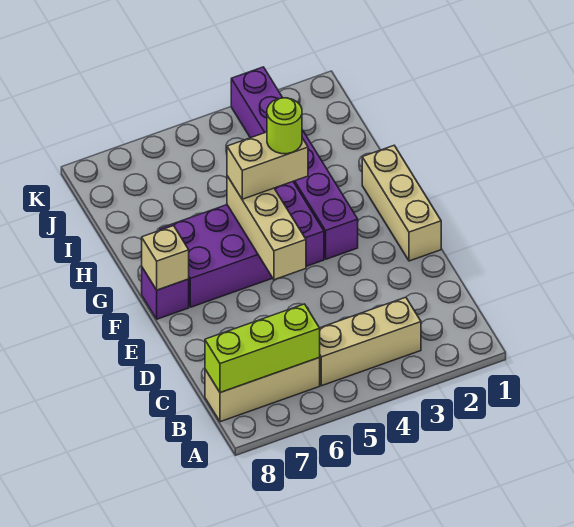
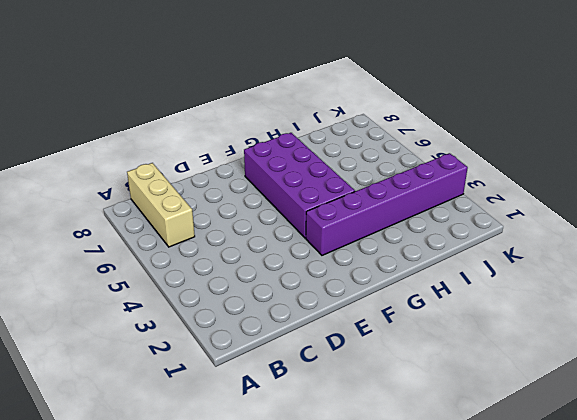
none -> tan 1x3 brick [319,297,421,386]
none -> tan 1x3 brick [362,146,441,261]

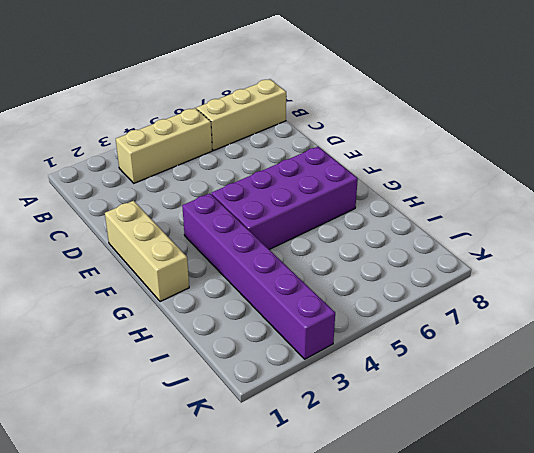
none -> purple 1x1 brick [142,268,189,319]
none -> lime 1x3 brick [205,304,320,393]

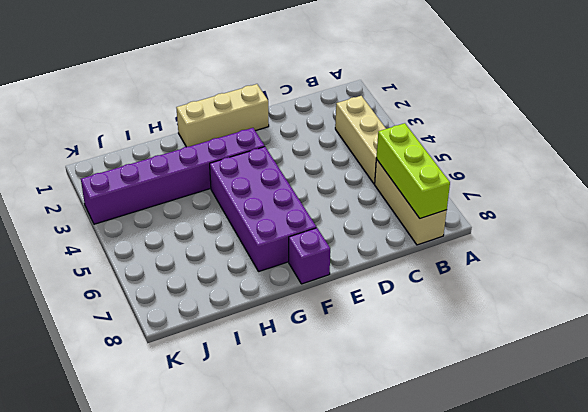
none -> tan 1x3 brick [227,176,306,280]
none -> tan 1x1 brick [142,226,189,290]

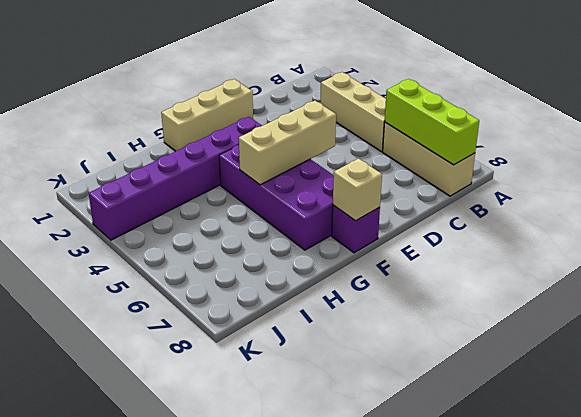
none -> tan 1x2 brick [227,132,308,199]
none -> lime 1x1 round brick [267,98,302,154]

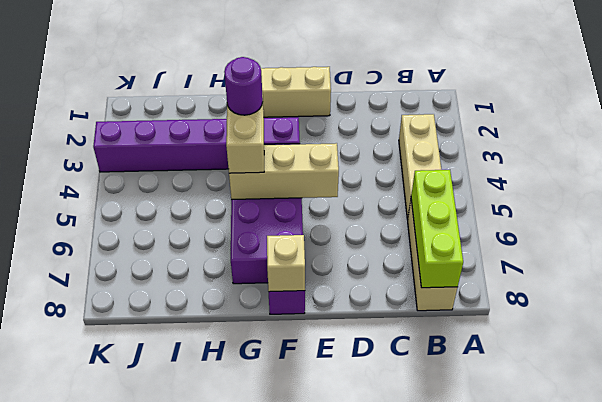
purple 1x1 round brick [224,57,263,115] -> lime 1x1 round brick [267,98,302,154]

